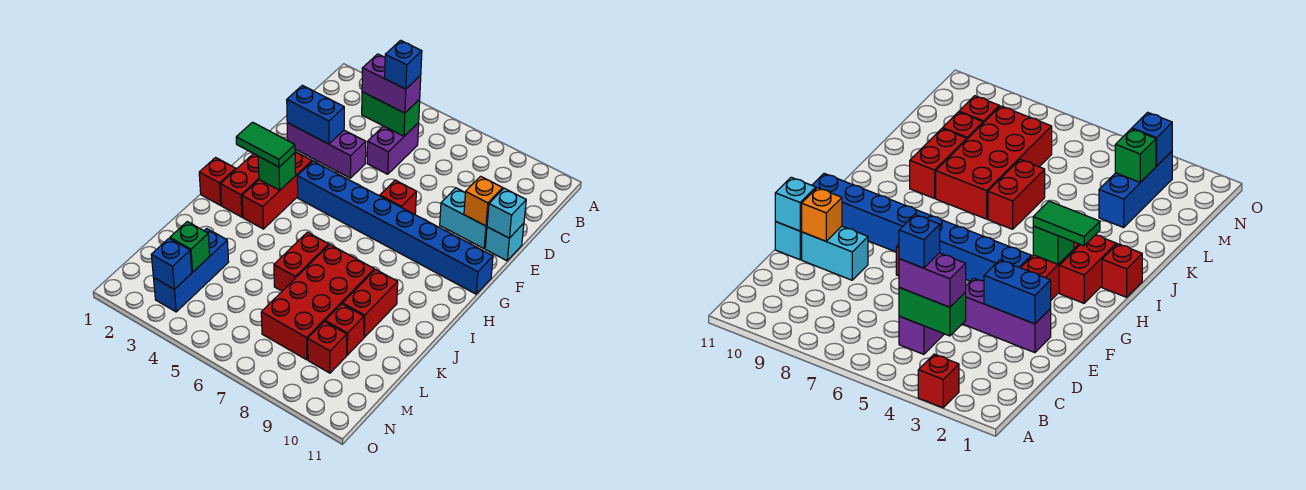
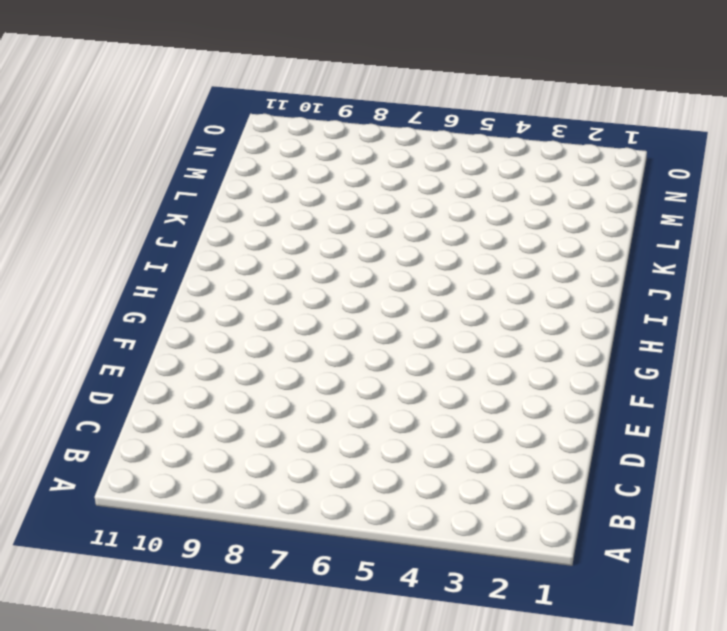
none -> red 1x1 brick [918,354,959,408]
none -> purple 1x2 brick [367,123,419,174]
none -> purple 1x3 brick [287,123,366,178]

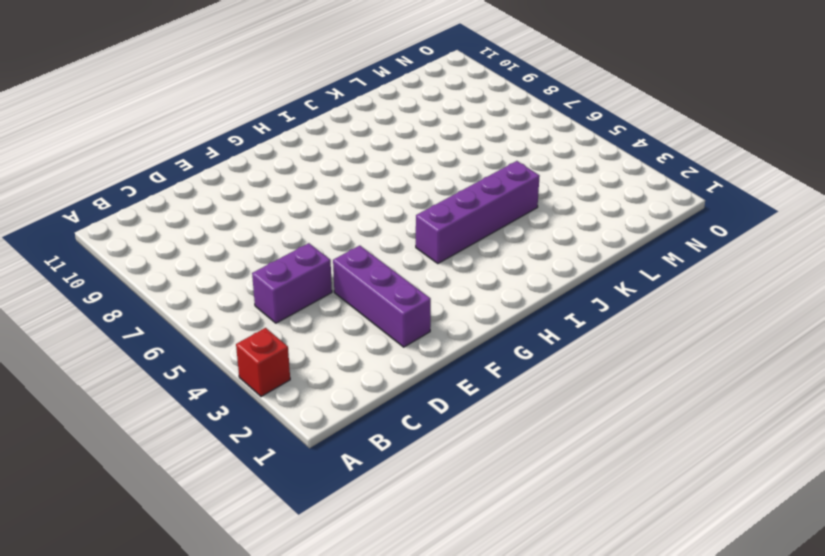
purple 1x4 brick [416,161,540,264] -> none
none -> cyan 1x2 brick [440,188,487,249]
none -> cyan 1x1 brick [485,223,524,261]
none -> red 1x1 brick [380,180,416,214]

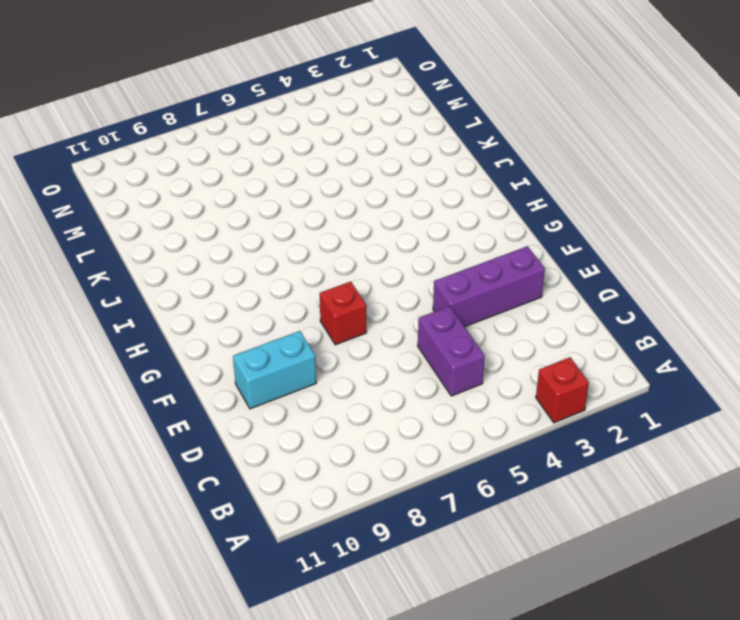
none -> cyan 1x1 brick [485,223,524,261]
none -> red 1x3 brick [242,152,312,229]
none -> blue 1x8 brick [297,161,493,294]

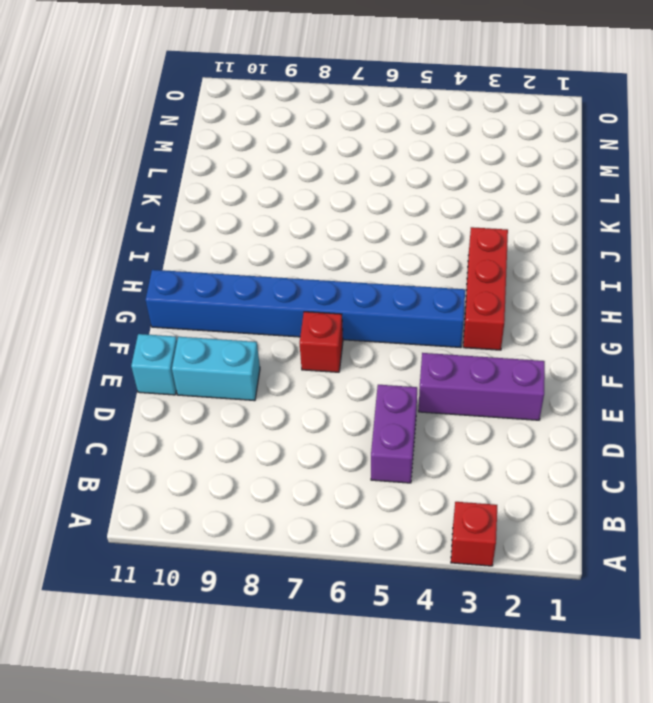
none -> red 1x2 brick [221,153,259,217]
none -> red 1x1 brick [199,158,236,205]
none -> red 1x2 brick [274,232,329,291]

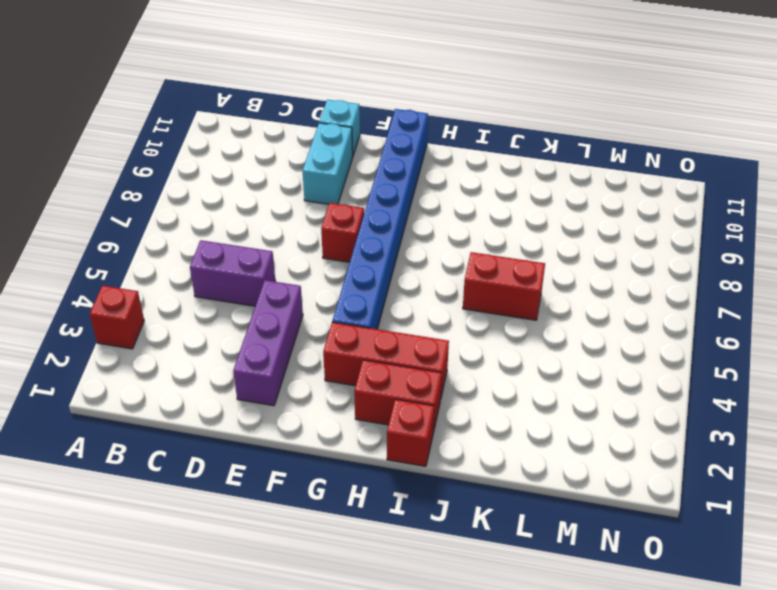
none -> red 2x4 brick [261,245,374,360]
none -> red 1x2 brick [343,270,398,337]
none -> blue 1x3 brick [154,228,229,312]

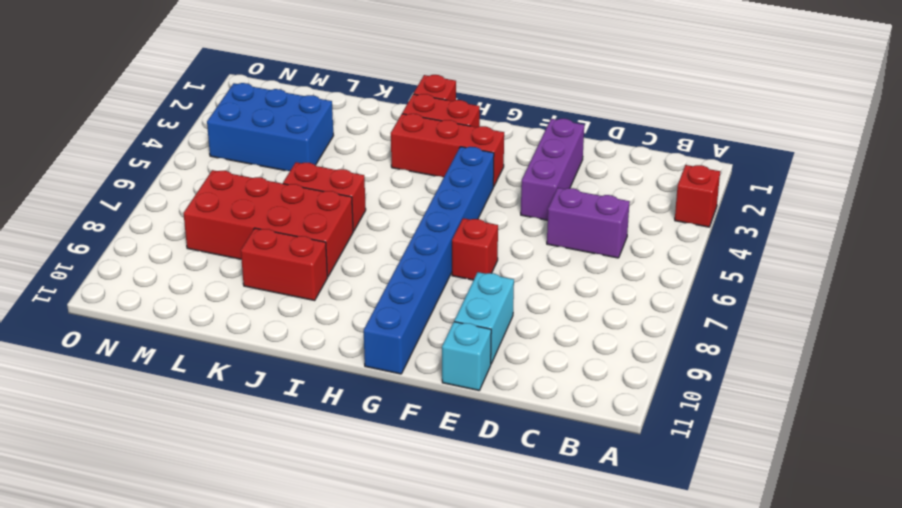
blue 2x3 brick [207,83,333,171] -> blue 1x3 brick [154,228,229,312]
none -> red 1x1 brick [325,304,364,355]
none -> red 1x1 brick [308,322,347,373]
none -> green 1x2 brick [362,92,420,136]

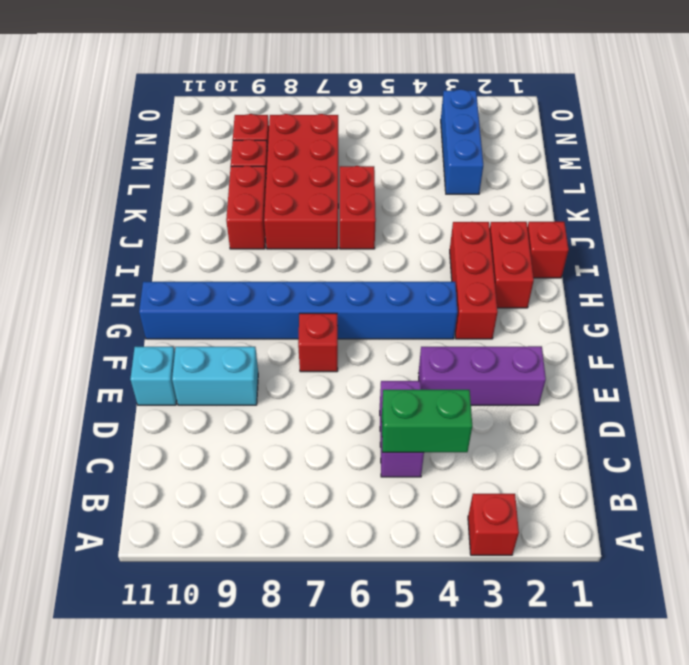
none -> blue 1x2 brick [287,85,344,144]
none -> orange 1x1 brick [464,176,503,226]
none -> cyan 1x1 brick [487,188,526,238]

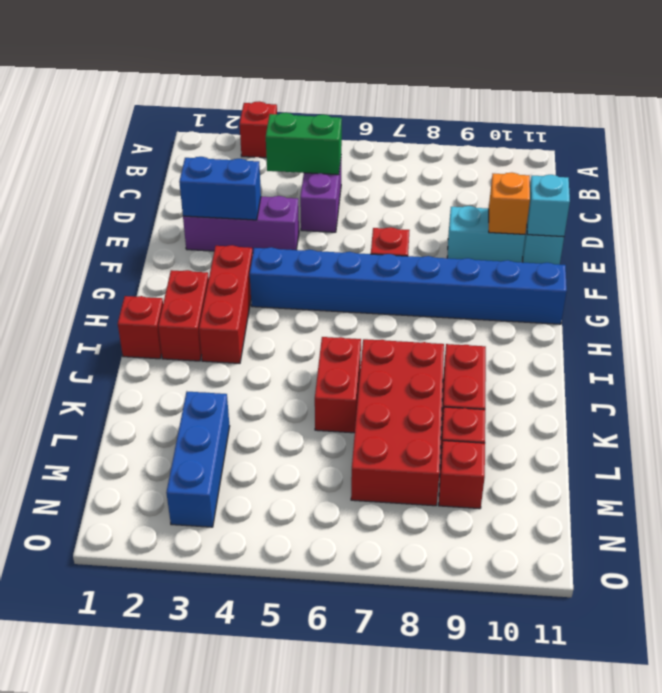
none -> green 1x1 brick [258,153,296,190]
none -> green 1x1 brick [170,222,210,272]
none -> blue 1x1 brick [151,238,192,289]

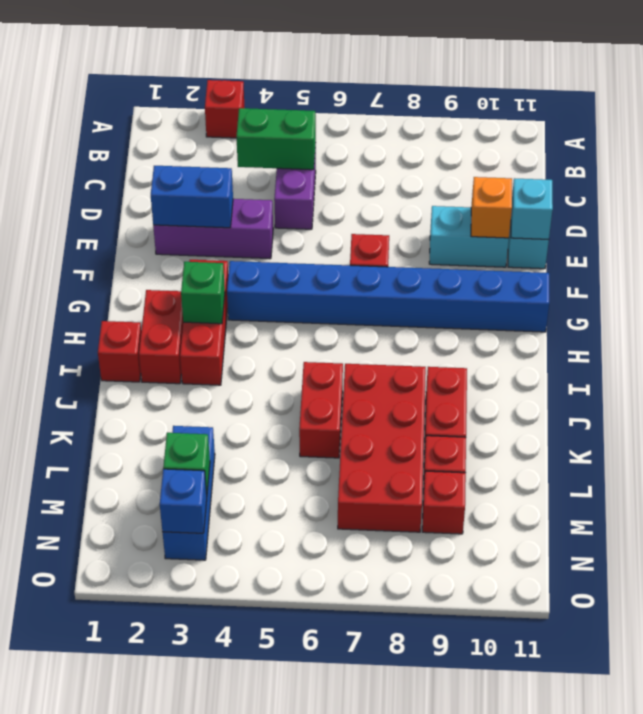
none -> purple 1x2 brick [362,54,421,113]
none -> green 1x2 tile [236,122,295,167]
none -> blue 1x1 brick [385,40,422,89]

